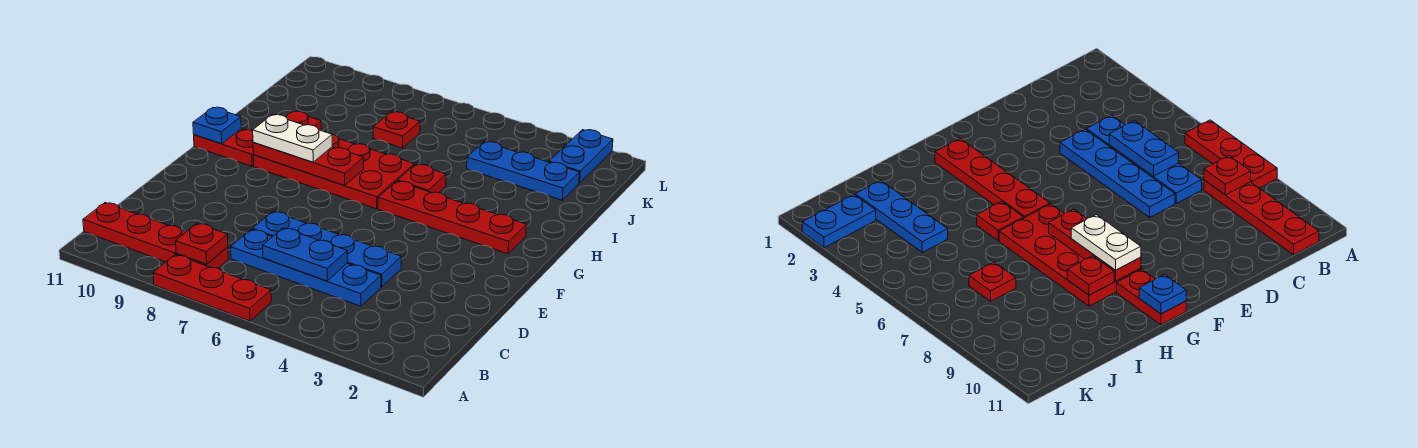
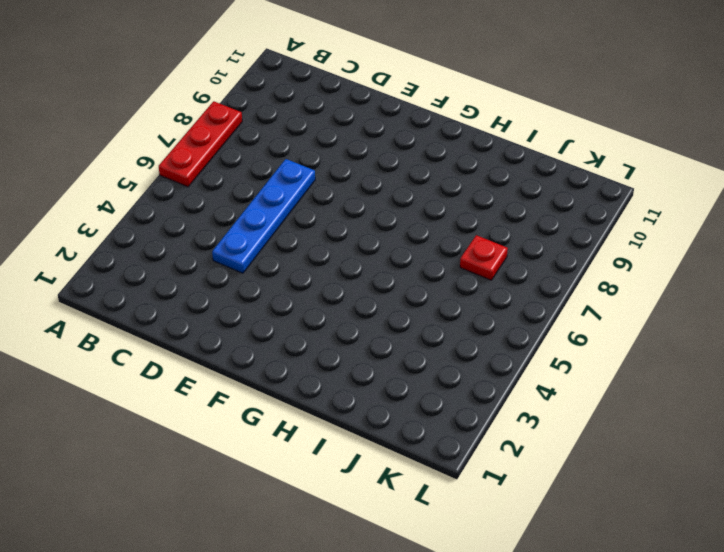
none -> red 1x4 plate [83,203,228,268]
none -> blue 1x4 plate [231,229,381,306]
none -> red 1x4 plate [378,181,526,254]

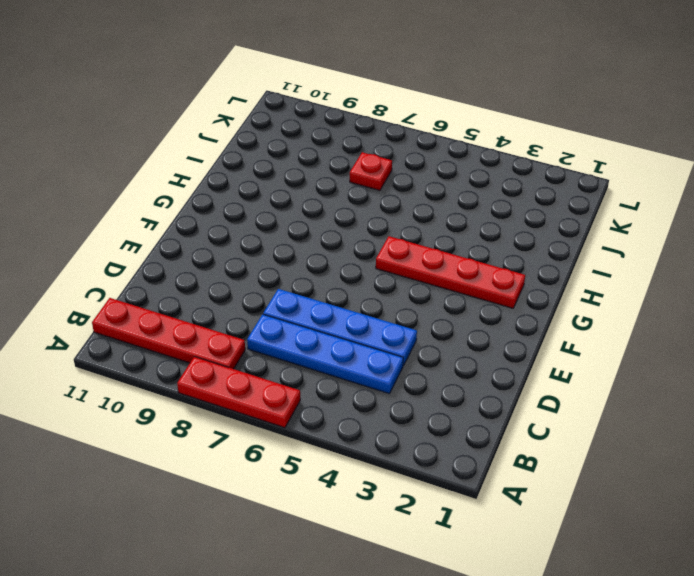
none -> red 2x4 plate [253,134,414,209]
none -> red 1x2 plate [194,129,254,166]
none -> red 1x1 plate [398,164,446,193]

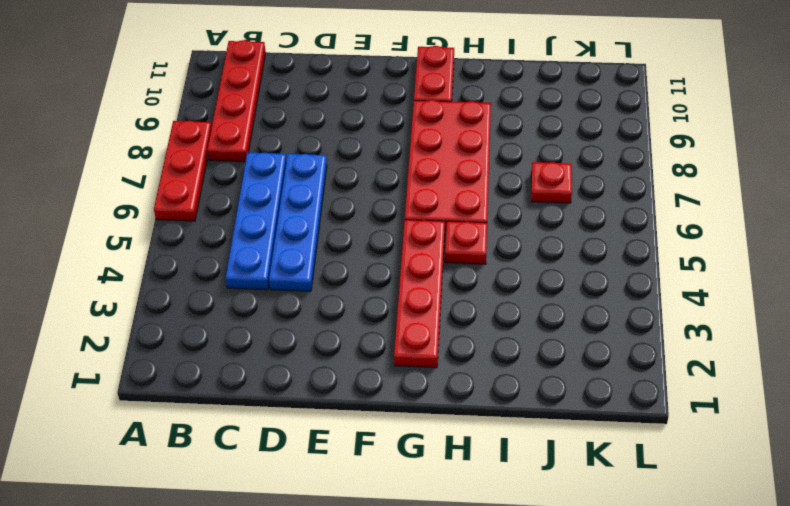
none -> blue 1x3 plate [467,142,580,200]
none -> blue 1x2 plate [549,130,613,183]
none -> red 1x1 plate [176,223,228,264]

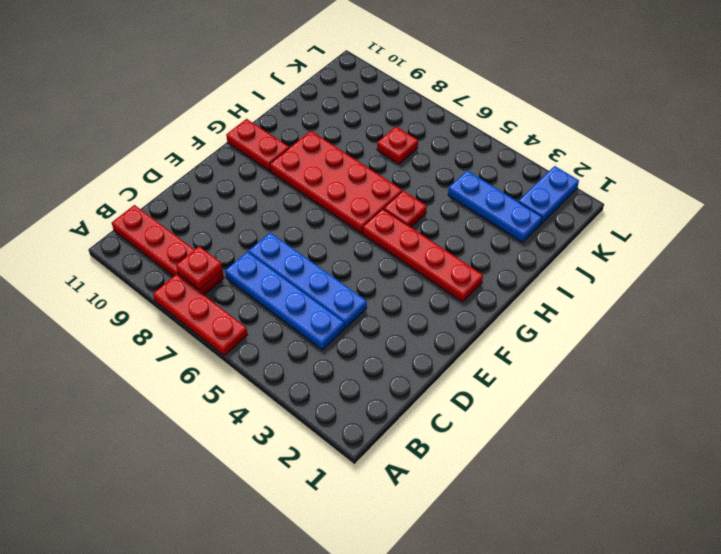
none -> blue 1x2 plate [263,228,347,281]
none -> red 1x3 plate [253,142,364,185]
none -> blue 1x1 plate [193,107,241,144]

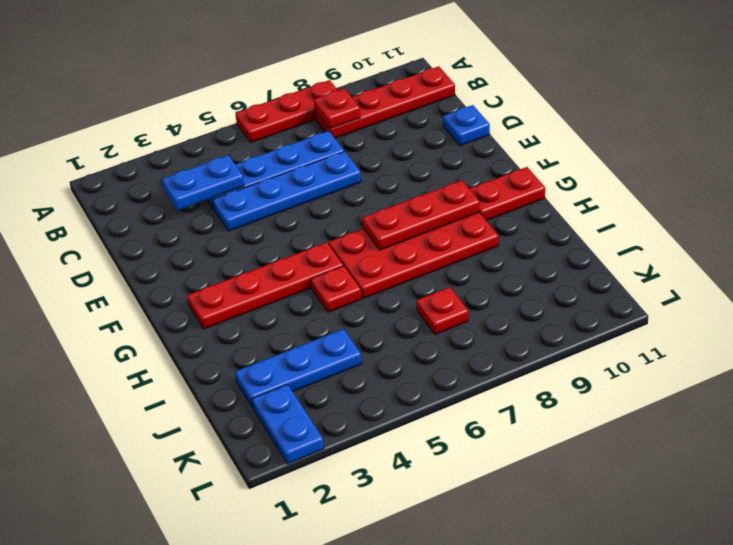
blue 1x2 plate [162,155,244,210] -> blue 1x2 plate moved to [263,228,347,281]
blue 1x1 plate [443,105,490,146] -> blue 1x1 plate moved to [193,107,241,144]
none -> red 1x1 plate [286,111,321,130]
none -> white 1x2 plate [253,115,332,162]

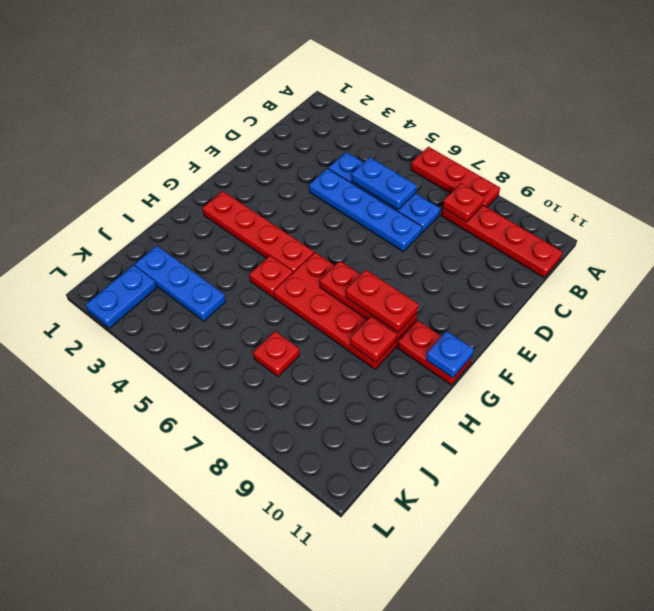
red 1x2 plate [346,270,419,333] -> white 1x2 plate [253,115,332,162]

